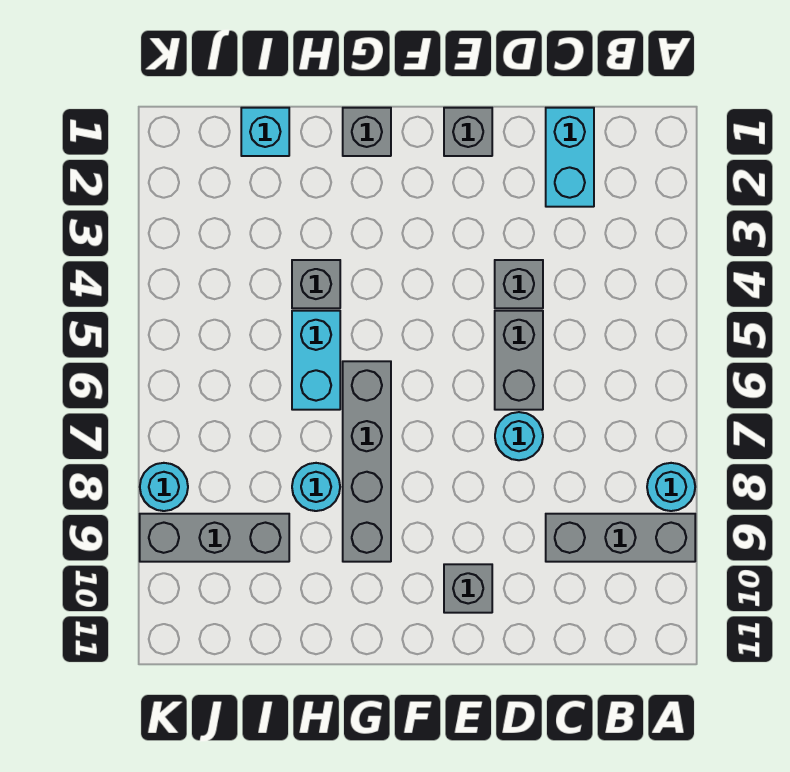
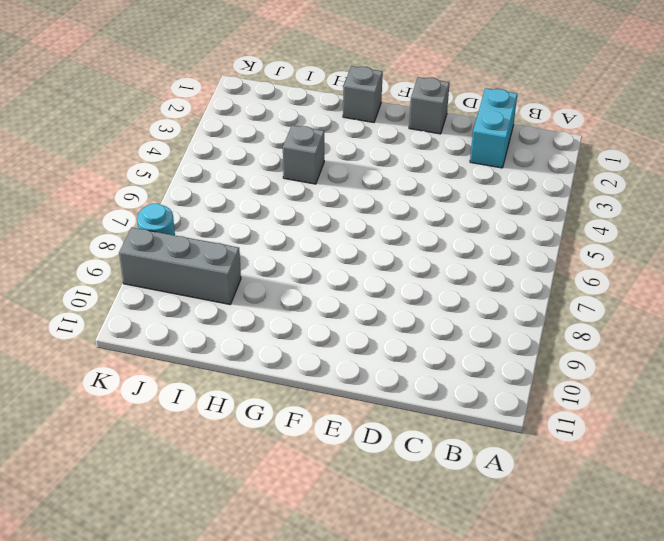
none -> cyan 1x1 round brick [647,463,695,511]
none -> grey 1x3 brick [546,514,695,562]
none -> grey 1x1 brick [495,260,543,308]

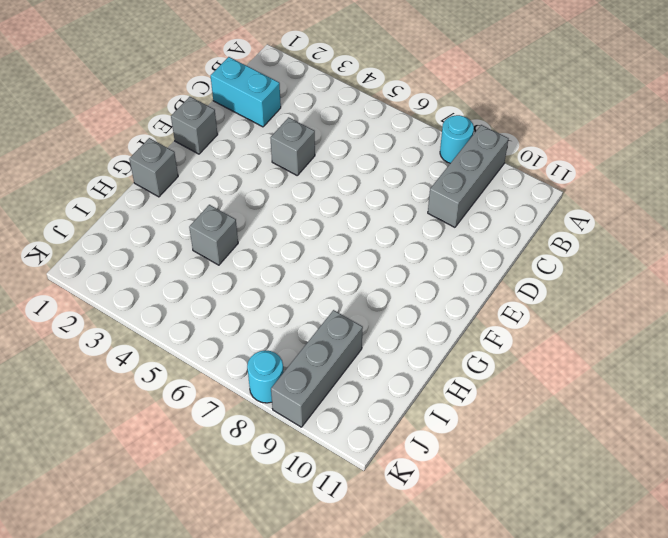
none -> grey 1x2 brick [495,311,543,410]
none -> cyan 1x1 round brick [495,412,543,460]
none -> grey 1x1 brick [444,564,492,613]

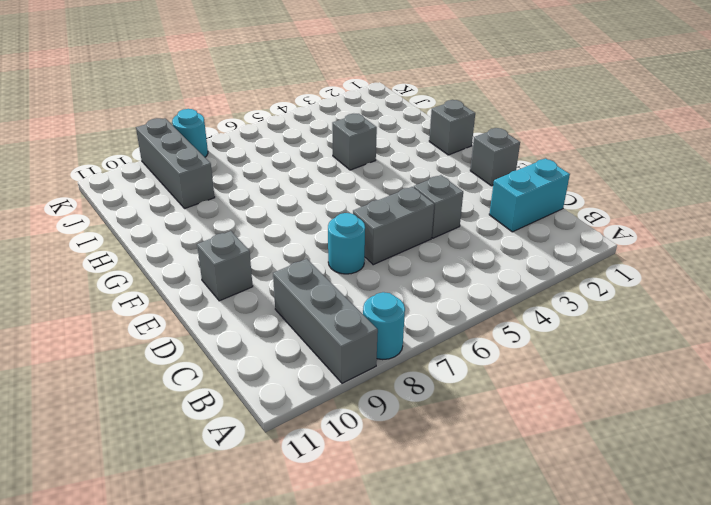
none -> grey 1x4 brick [343,361,391,562]
none -> cyan 1x2 brick [292,311,340,410]
none -> cyan 1x1 round brick [292,463,340,511]

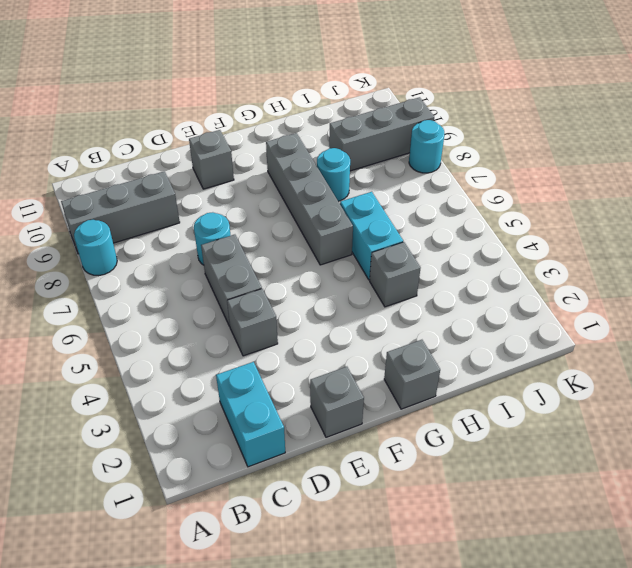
none -> cyan 1x1 brick [241,108,289,156]

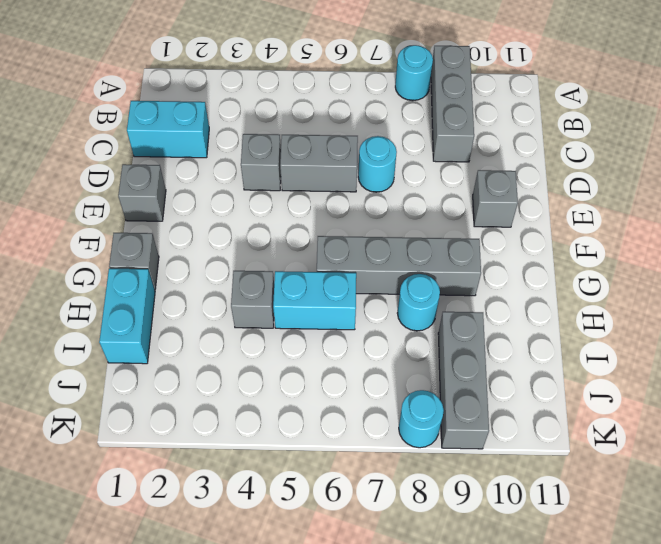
cyan 1x2 brick [99,268,155,364] -> cyan 1x1 brick [241,108,289,156]

